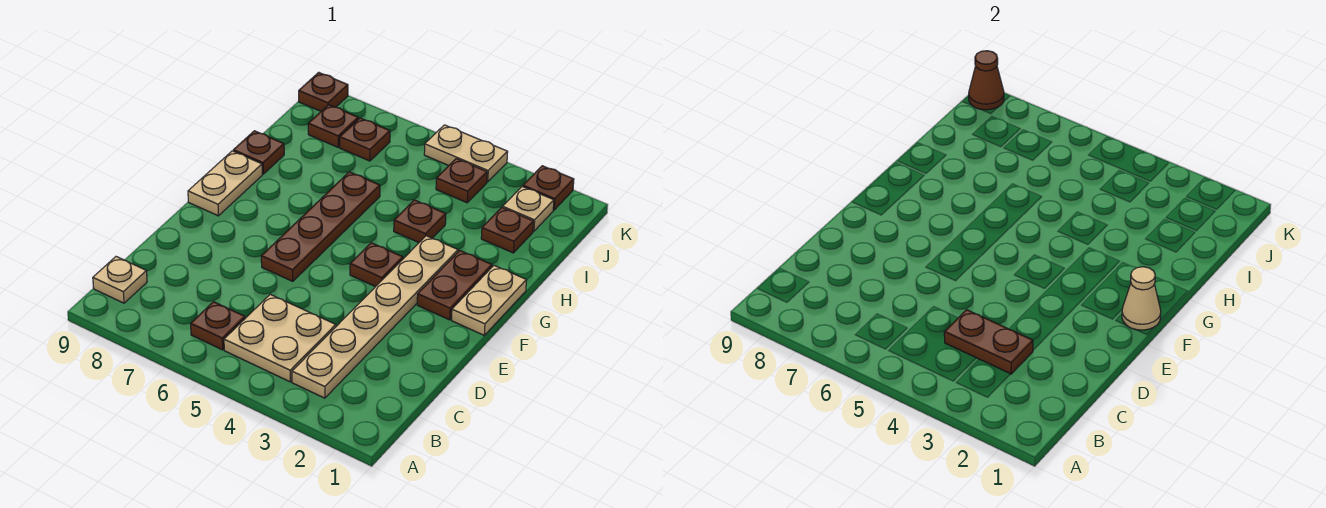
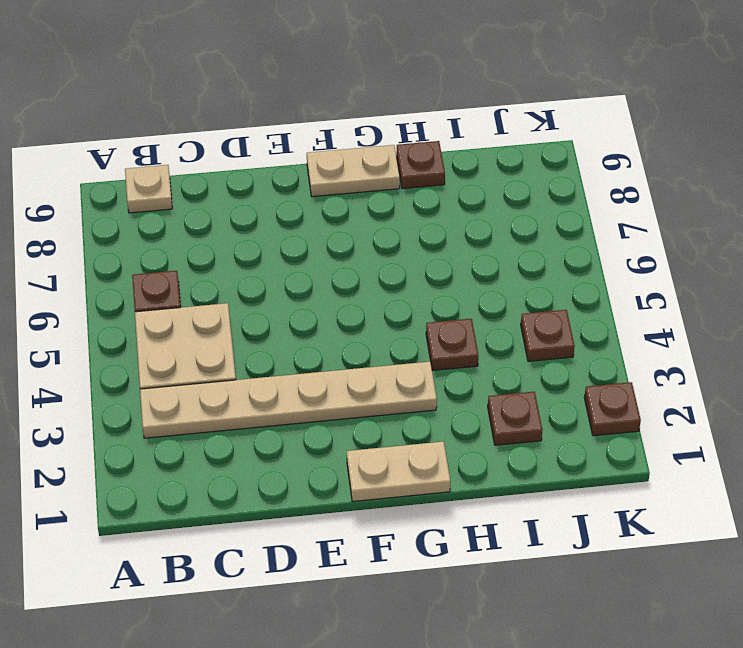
none -> brown 1x4 plate [261,172,380,281]
none -> brown 1x2 plate [417,251,492,320]
none -> brown 1x1 plate [350,243,403,287]

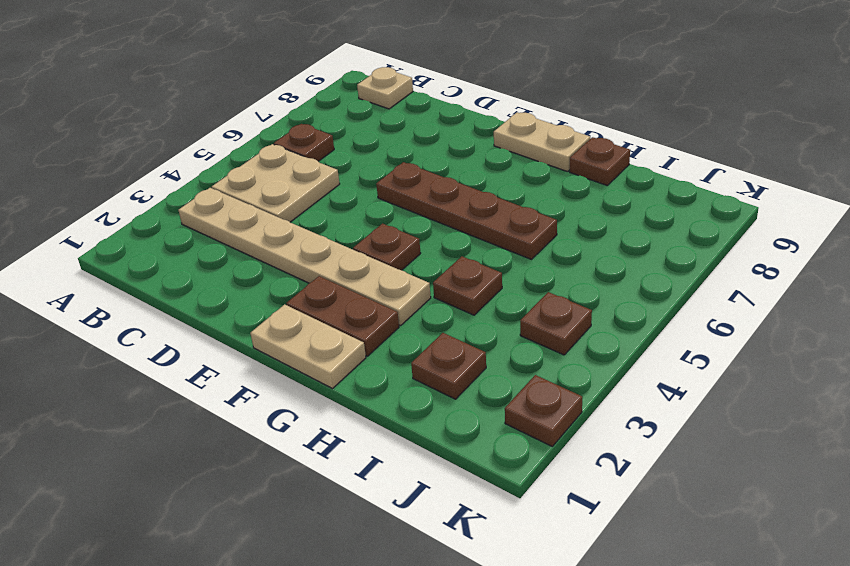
none -> tan 1x1 plate [503,187,554,231]
none -> brown 1x1 plate [340,118,390,161]
none -> brown 1x1 plate [308,105,358,147]

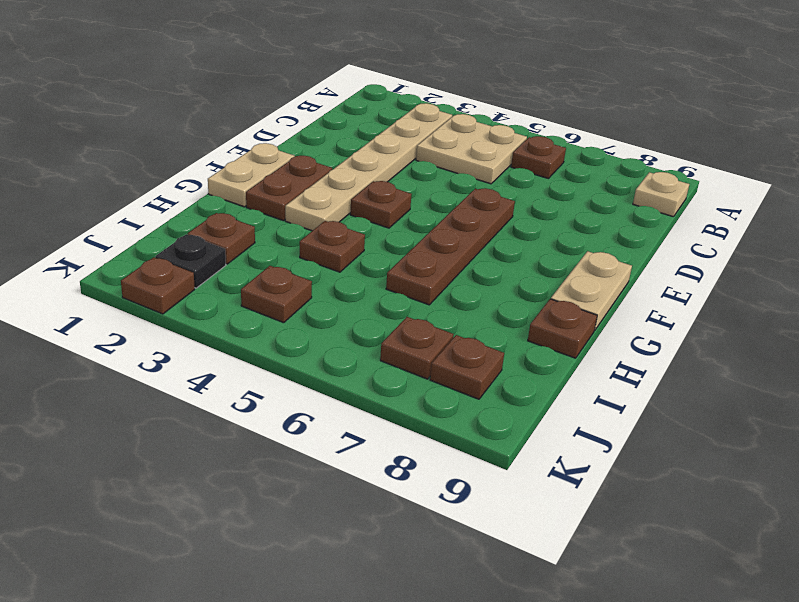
black 1x1 plate [155,234,226,288] -> tan 1x1 plate [503,187,554,231]
none -> tan 1x2 plate [424,125,508,182]
none -> brown 1x1 plate [299,72,348,111]
none -> brown 1x2 plate [944,310,1033,374]

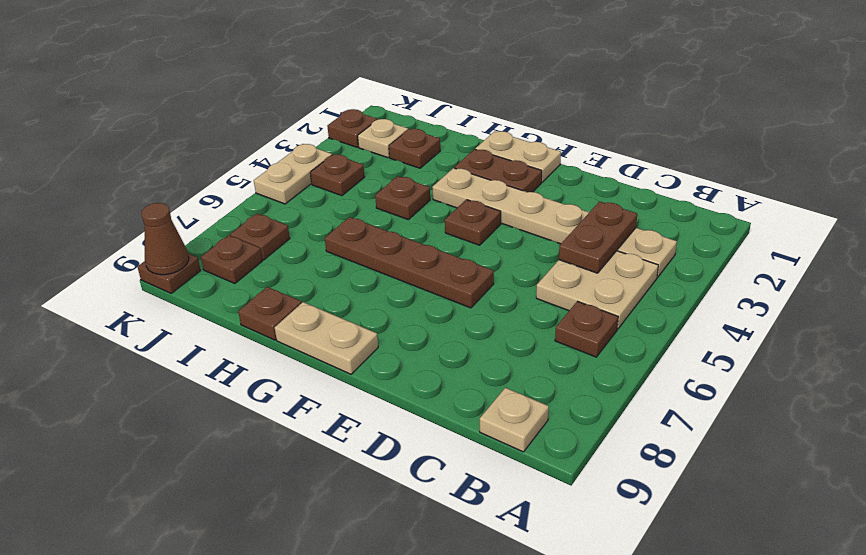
none -> tan 1x1 cone [1122,267,1161,330]

